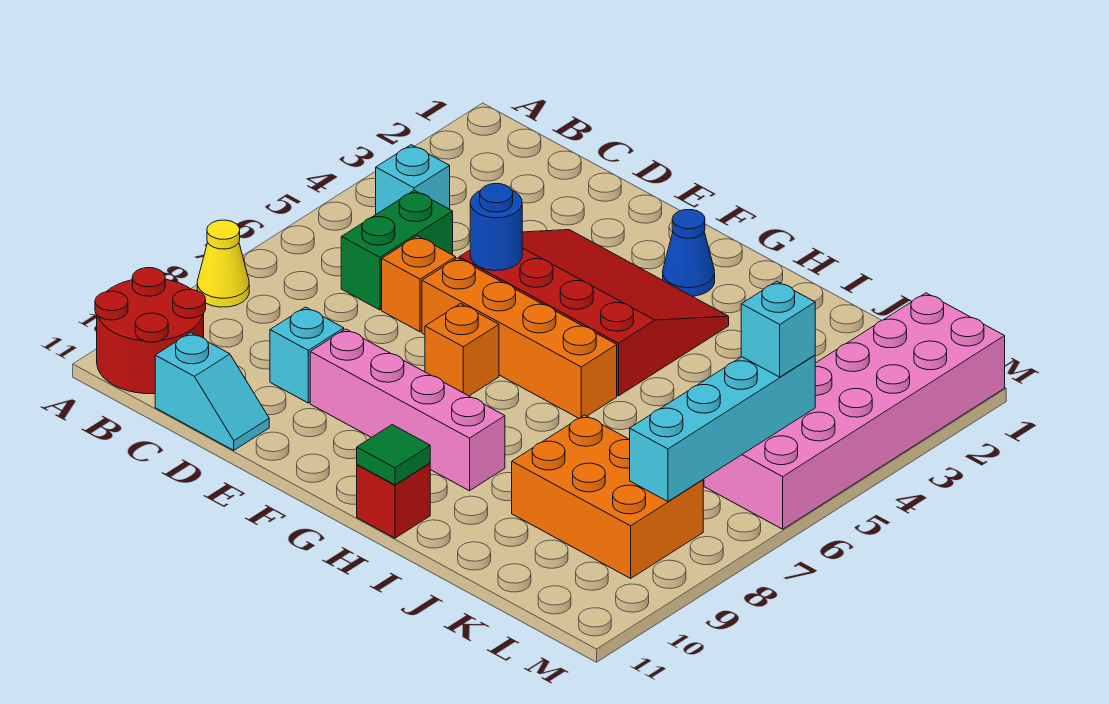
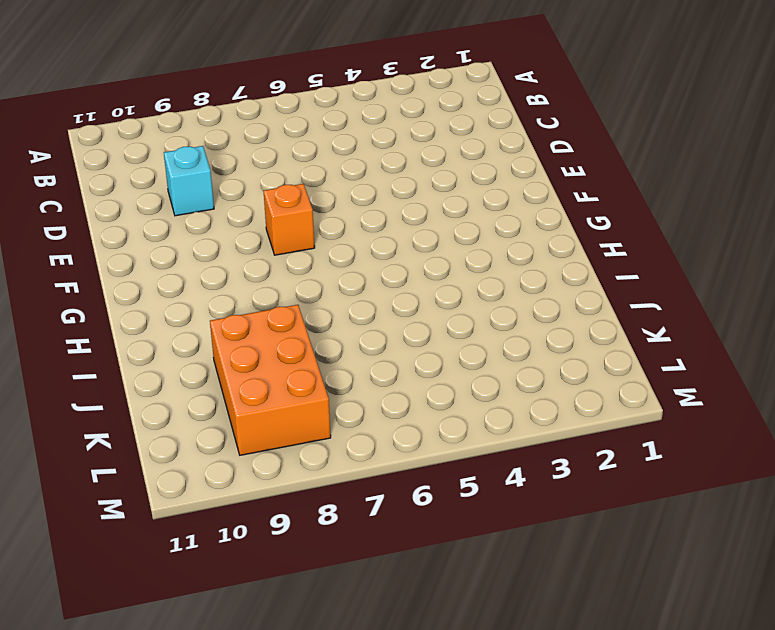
none -> yellow 1x1 cone [197,220,249,307]
none -> red 2x2 round brick [95,268,206,394]
none -> cyan 1x1 brick [376,145,450,214]

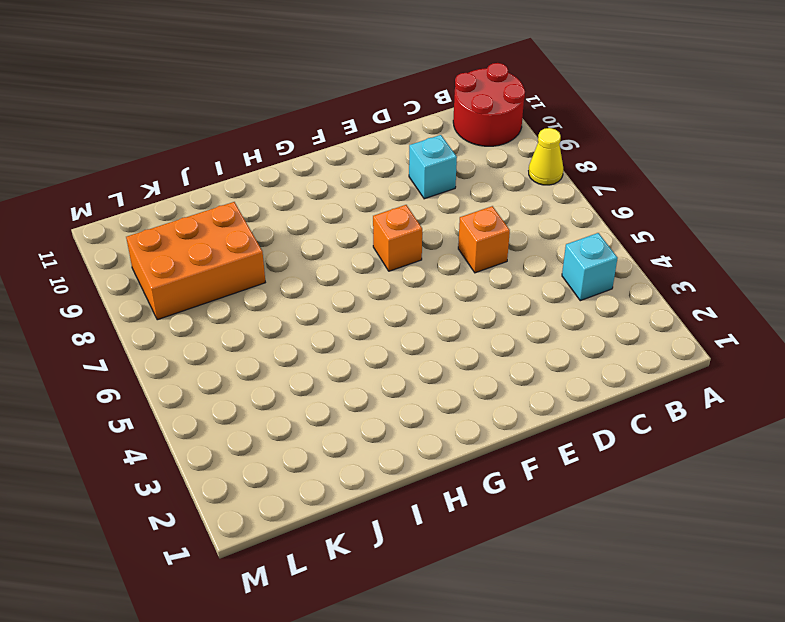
none -> green 1x2 brick [341,190,453,310]
none -> cyan 1x2 slope [155,333,269,450]
none -> red 3x4 slope [459,230,729,396]

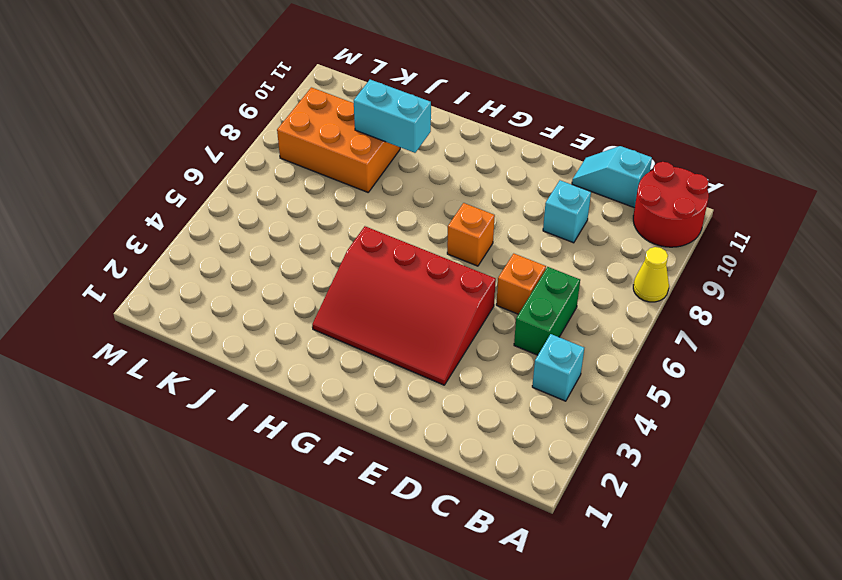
cyan 1x2 brick [354,80,431,153] -> none
none -> orange 1x4 brick [422,258,617,418]
none -> pink 1x4 brick [310,329,505,491]
none -> blue 1x1 cone [663,210,715,296]

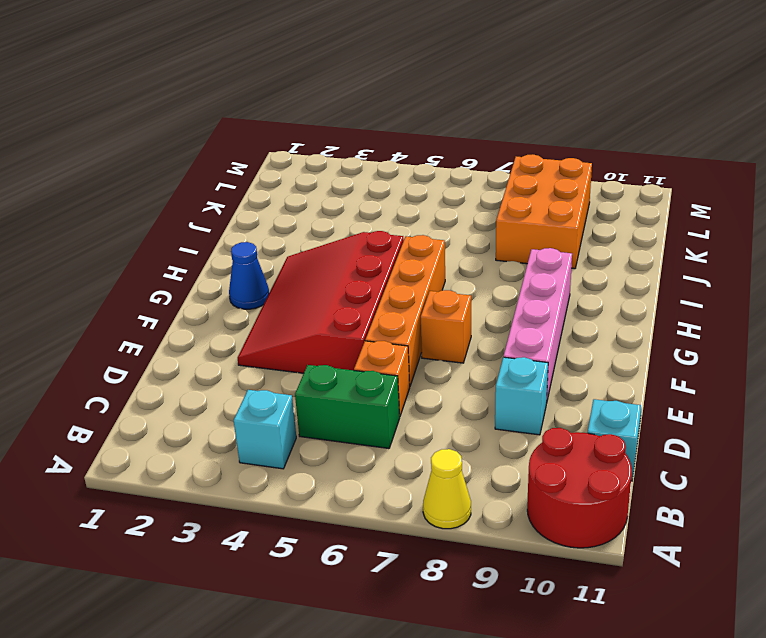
none -> red 1x1 brick [357,463,430,538]
none -> pink 2x6 brick [704,293,1005,529]
none -> blue 1x1 round brick [470,184,522,271]

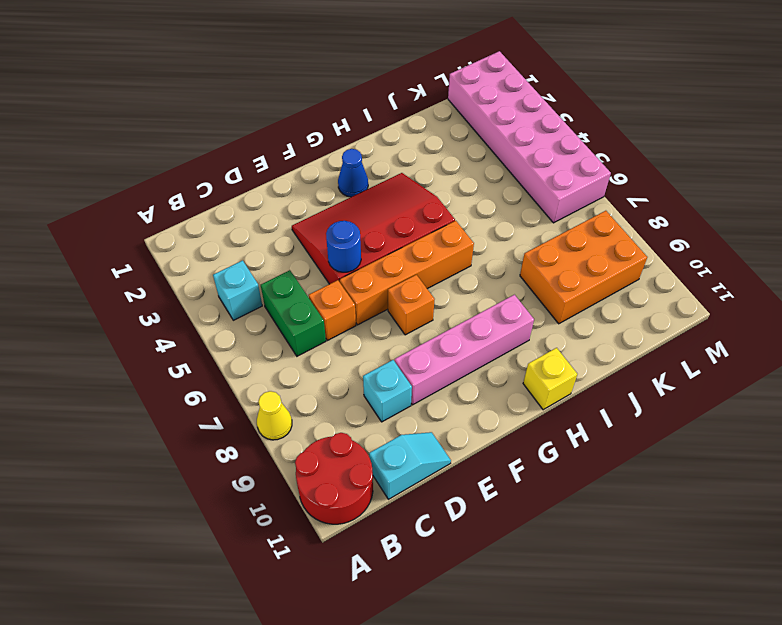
yellow 1x1 brick [523,348,577,410] -> red 1x1 brick [357,463,430,538]
none -> green 1x1 tile [357,425,430,485]
none -> cyan 1x4 brick [629,355,815,501]
none -> cyan 1x1 brick [741,281,815,377]

